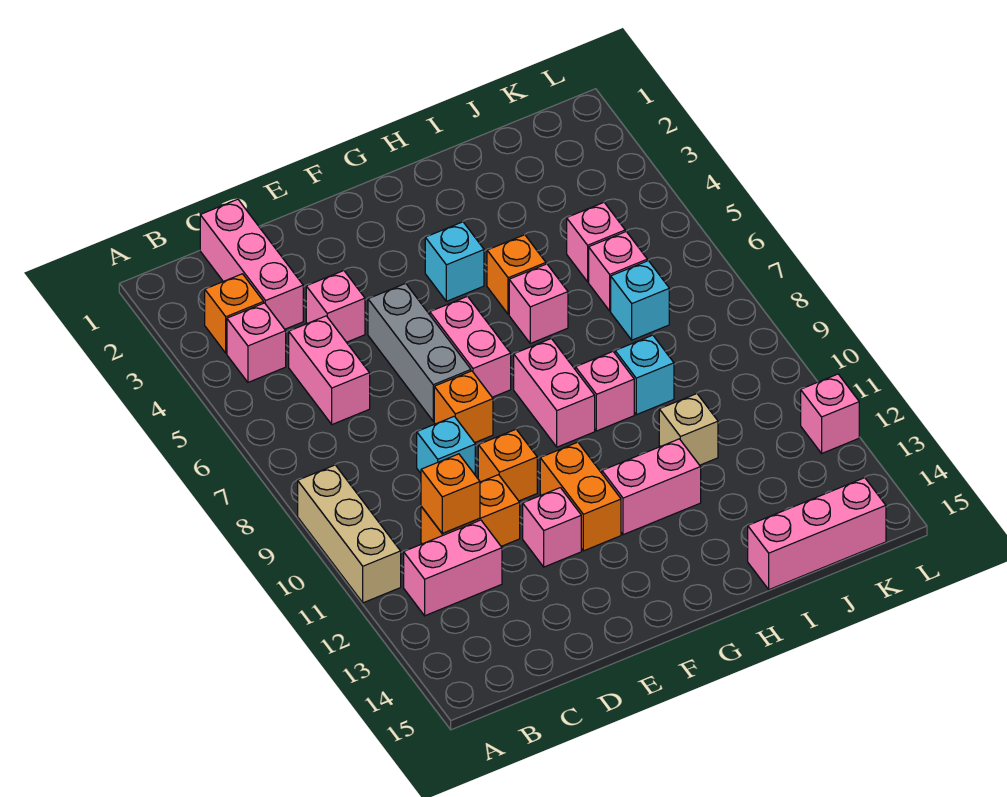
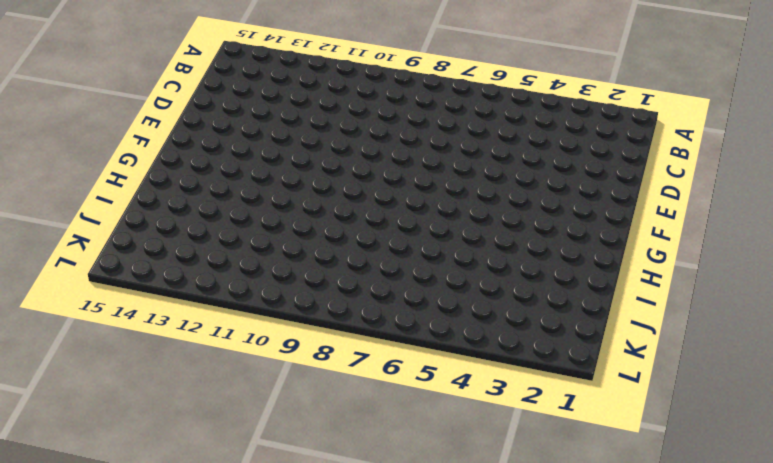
none -> tan 1x3 brick [298,465,401,603]
none -> orange 1x1 brick [205,274,264,353]
none -> pink 1x1 brick [227,303,286,382]

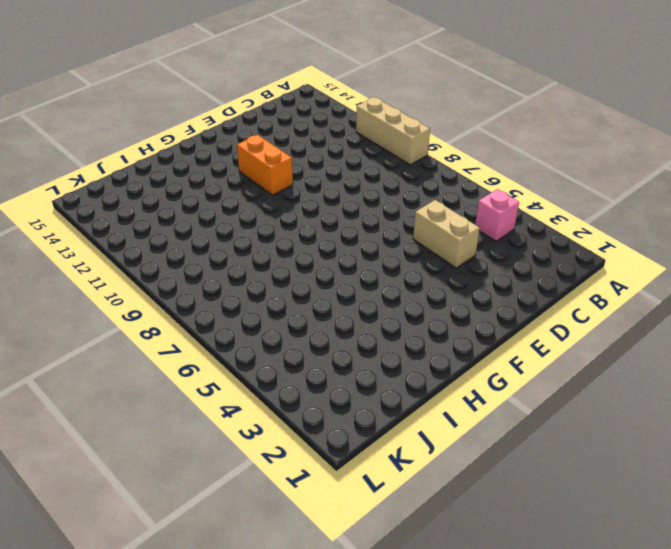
tan 1x2 brick [413,200,480,268] -> pink 1x1 brick [306,271,365,342]
none -> orange 1x1 brick [205,274,264,353]
none -> pink 1x2 brick [404,520,502,616]
none -> pink 1x3 brick [200,199,303,329]

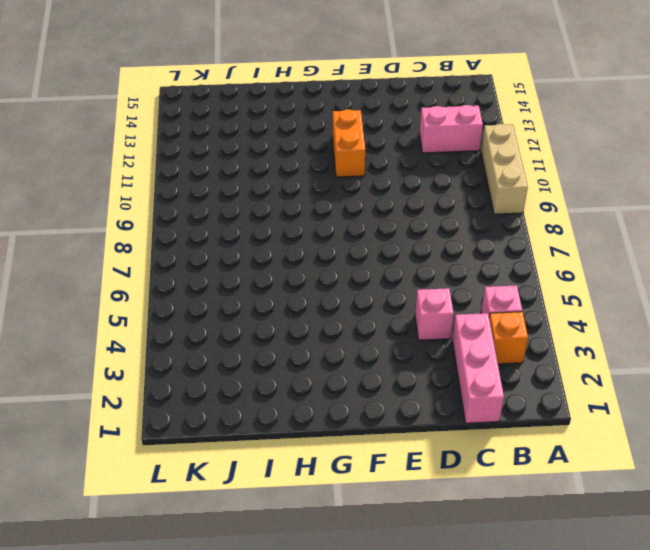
none -> pink 1x2 brick [289,316,370,424]
none -> orange 1x2 brick [421,475,520,546]
none -> cyan 1x1 brick [417,416,475,474]

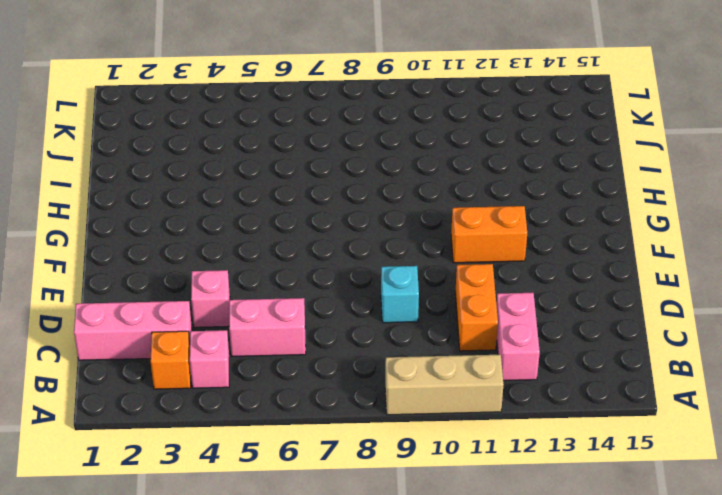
none -> grey 1x3 brick [368,283,471,421]
none -> orange 1x1 brick [434,371,493,443]
none -> orange 1x1 brick [478,429,537,501]

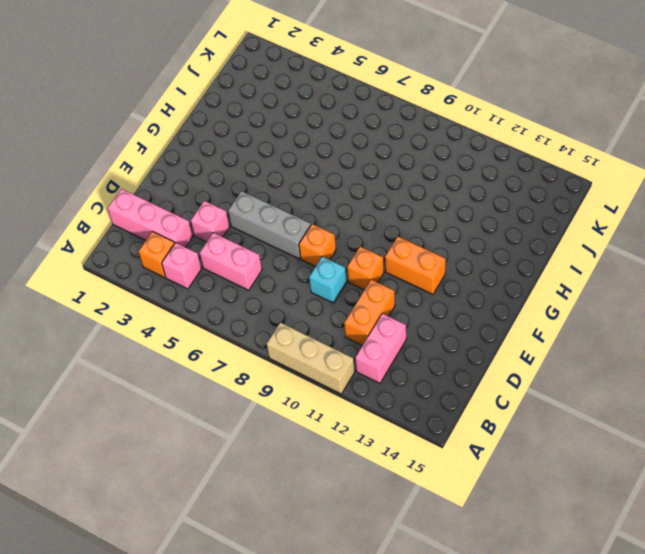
none -> pink 1x1 brick [523,488,581,567]
none -> pink 1x2 brick [430,296,511,397]
none -> cyan 1x1 brick [425,222,484,301]

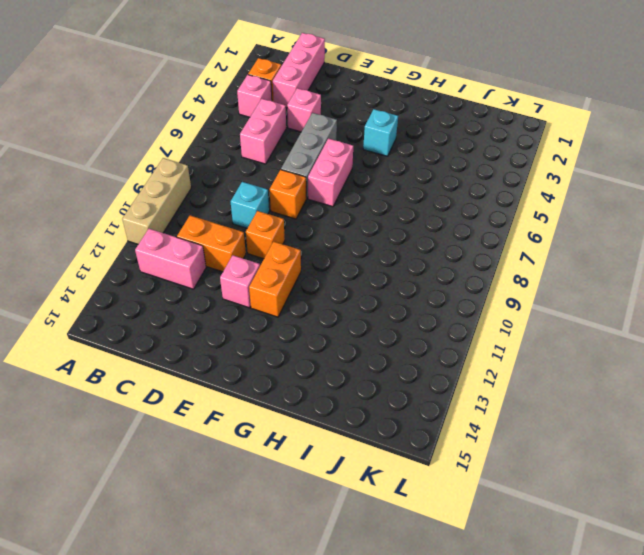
none -> pink 1x2 brick [514,338,595,447]
none -> pink 1x2 brick [602,439,701,535]
none -> orange 1x1 brick [487,235,546,314]

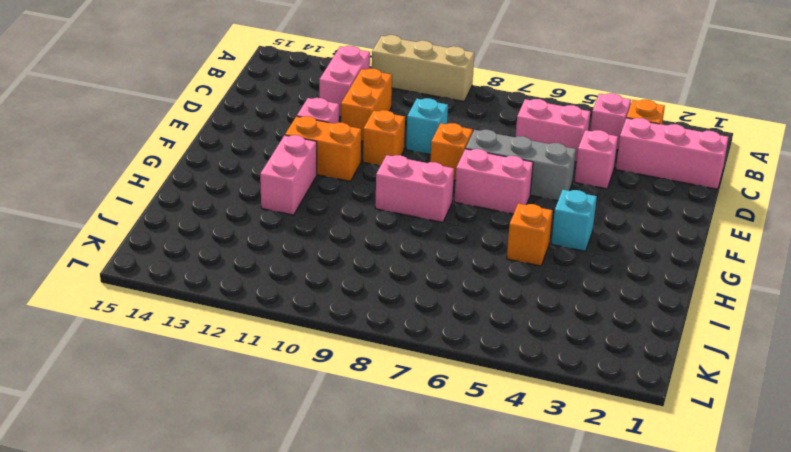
none -> pink 1x1 brick [509,264,568,343]
none -> pink 1x1 brick [575,352,634,431]
none -> cyan 1x1 brick [615,335,674,415]

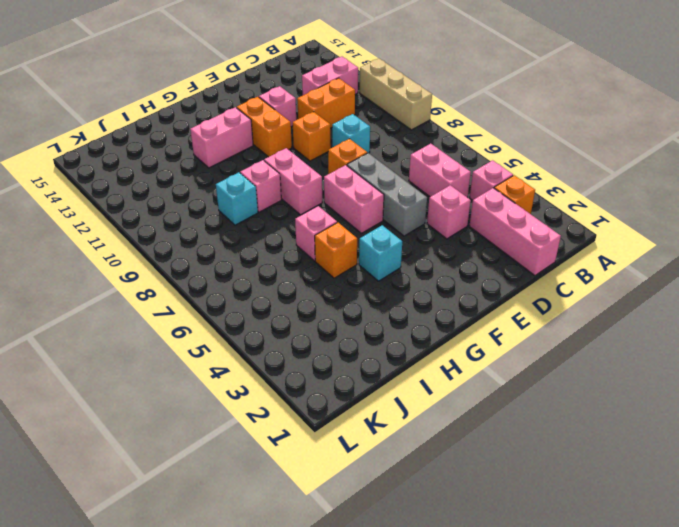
none -> tan 1x1 brick [659,394,718,465]
none -> pink 1x3 brick [748,478,886,590]
none -> pink 1x1 brick [567,203,625,282]

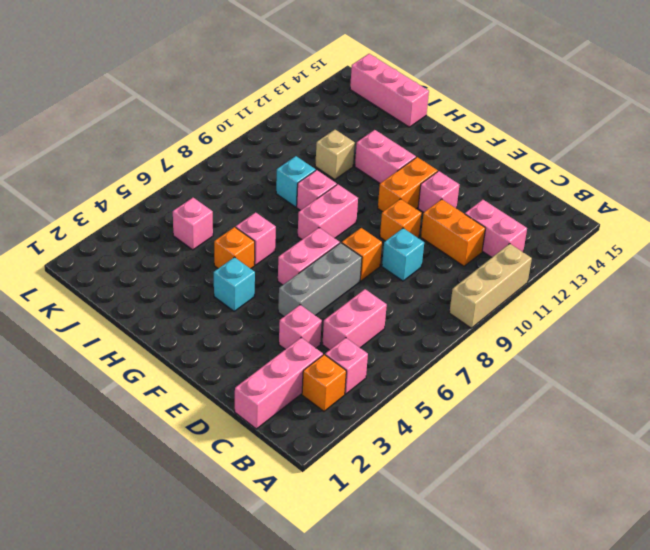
none -> pink 1x1 brick [589,232,647,311]
none -> cyan 1x1 brick [611,261,669,340]
none -> pink 1x1 brick [801,374,859,453]

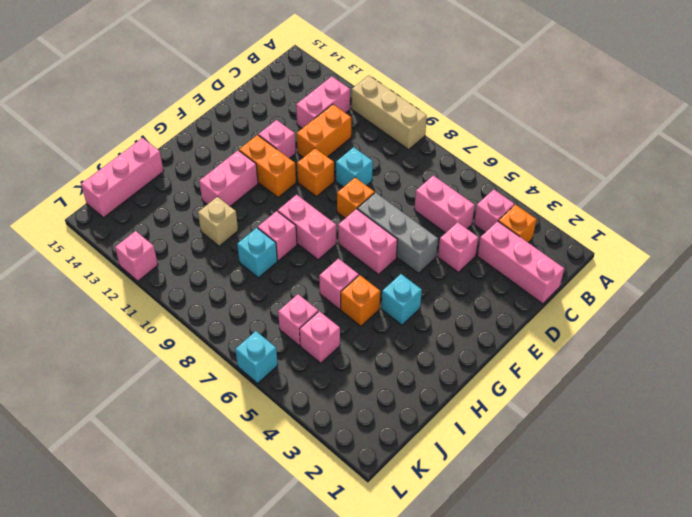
cyan 1x1 brick [235,331,278,383] -> cyan 1x1 brick moved to [611,261,669,340]
none -> orange 1x1 brick [421,454,480,533]

